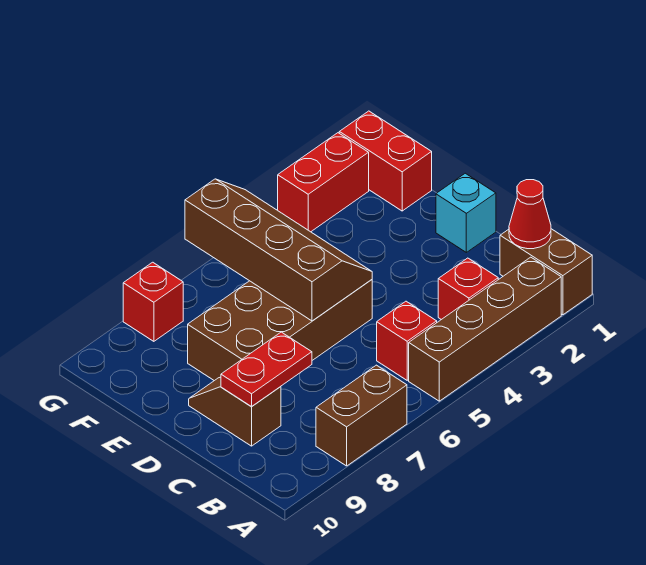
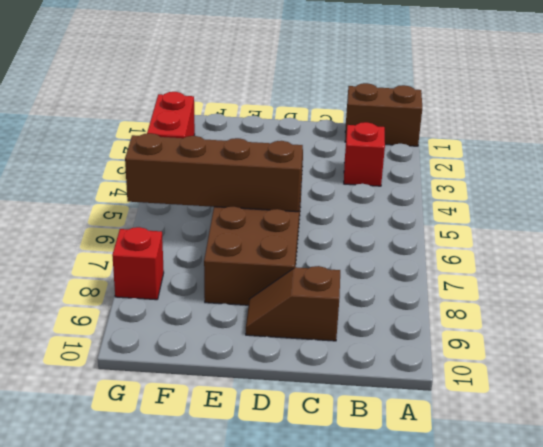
none -> brown 1x4 brick [409,257,561,401]
none -> brown 1x2 brick [316,365,407,466]
none -> red 1x1 brick [377,301,437,380]

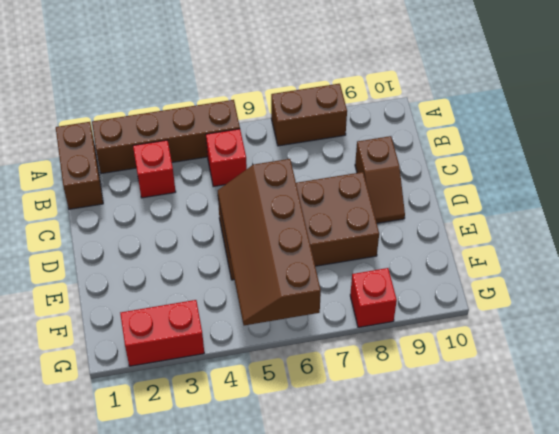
none -> cyan 1x1 brick [436,173,496,252]
none -> red 1x2 brick [339,111,432,211]
none -> red 1x1 cone [509,180,551,249]

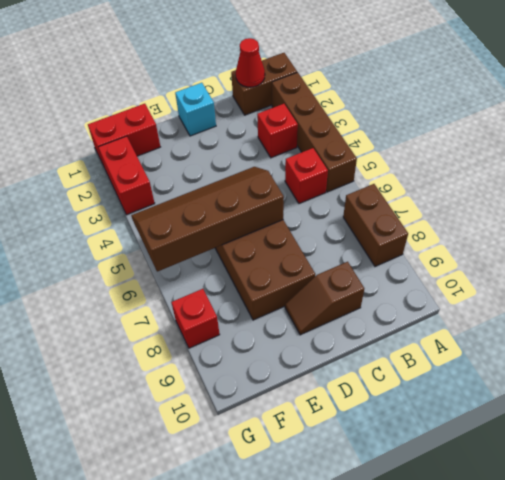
none -> red 1x2 plate [221,332,312,406]

